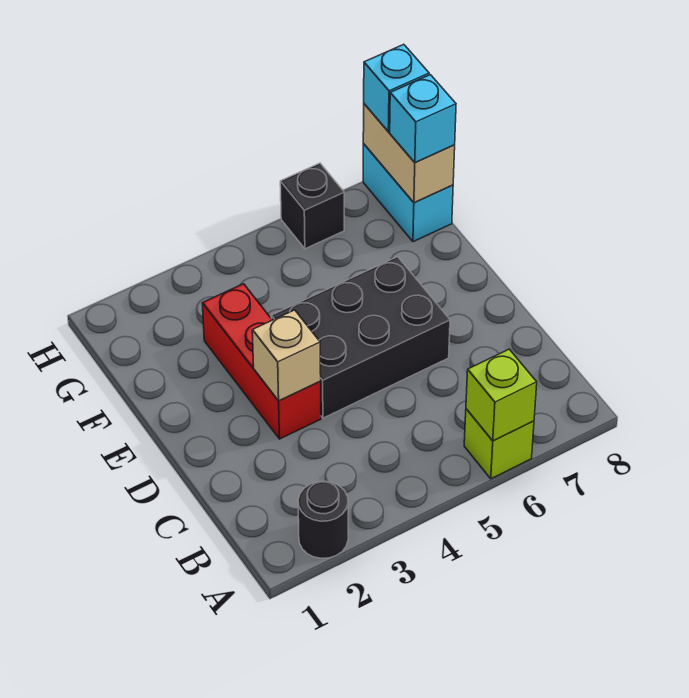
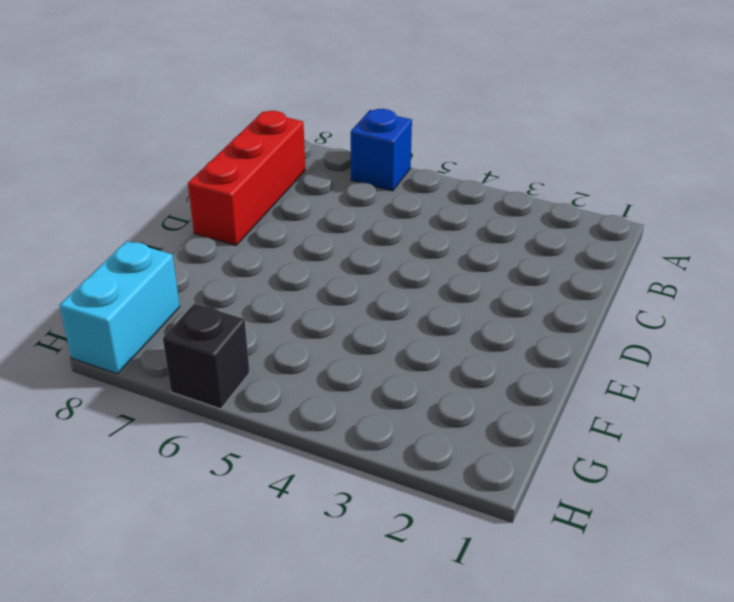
blue 1x1 brick [351,109,412,191] -> lime 1x1 brick [464,409,534,479]
red 1x3 brick [188,111,305,245] -> red 1x3 brick moved to [202,284,321,439]
none -> black 1x1 round brick [298,481,348,558]
none -> black 2x3 brick [271,257,450,418]

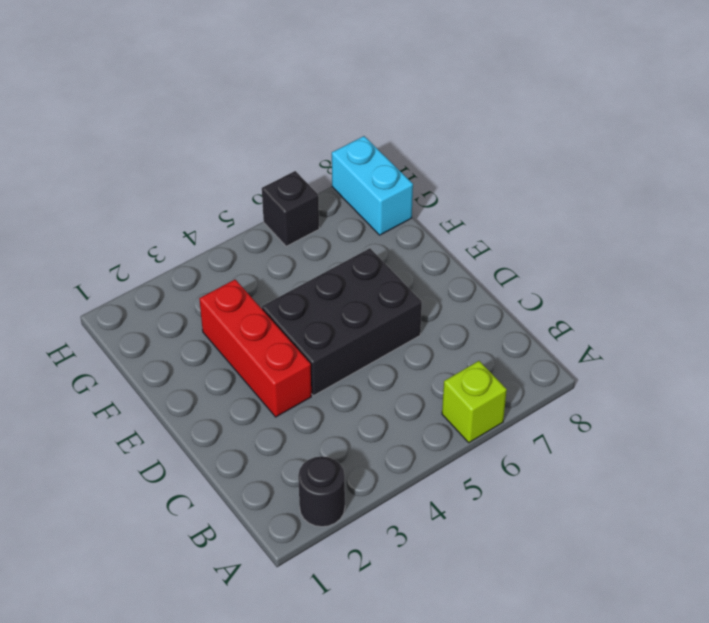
none -> lime 1x1 brick [466,349,537,441]
none -> tan 1x1 brick [252,310,321,401]

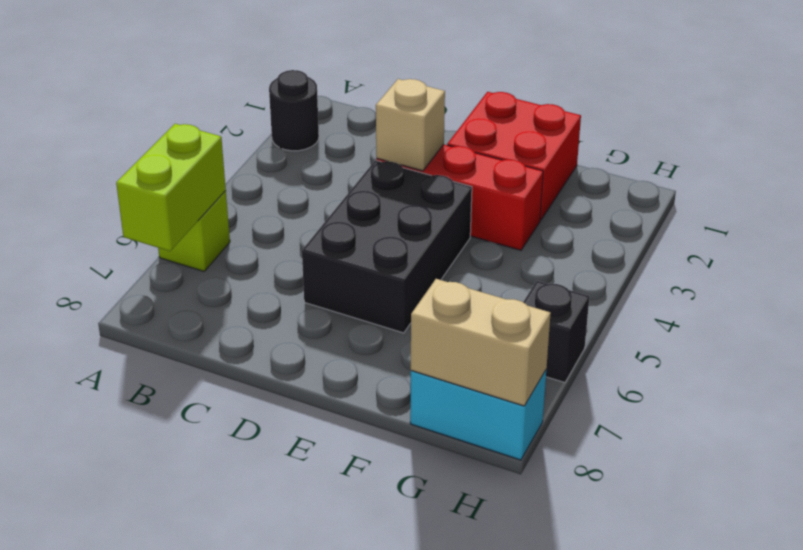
lime 1x2 brick [116,124,226,251] -> lime 1x1 brick [466,349,537,441]
red 2x2 brick [447,92,581,220] -> none
none -> cyan 1x1 brick [390,75,456,162]
none -> cyan 1x1 brick [364,44,429,132]

